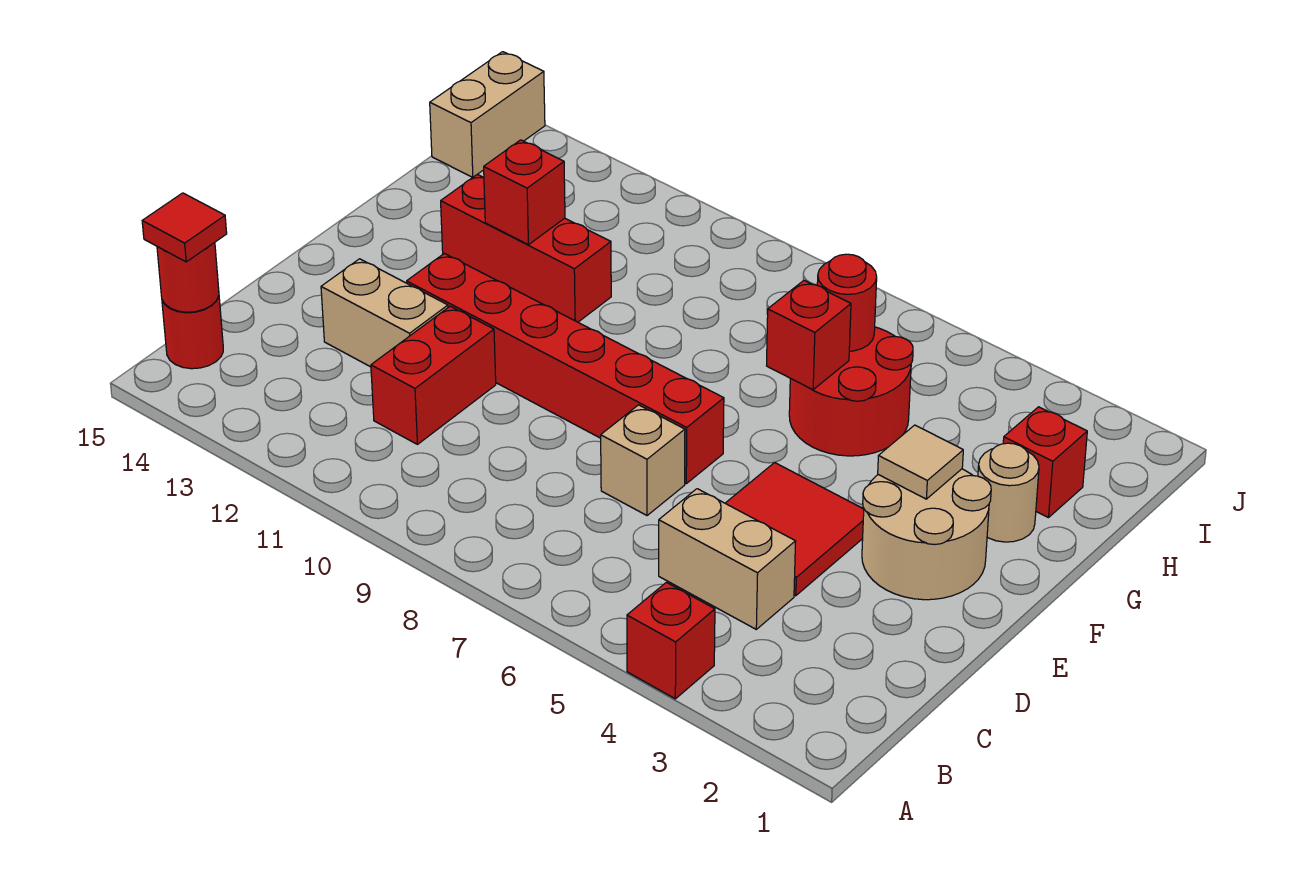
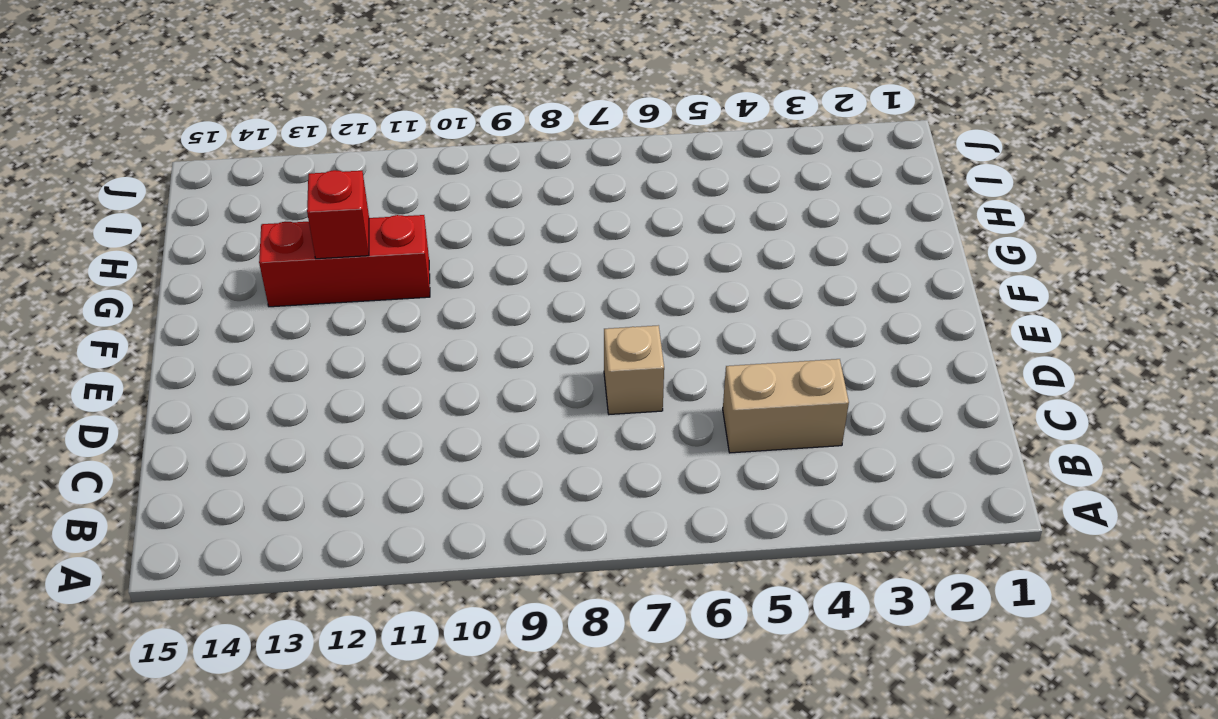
none -> red 1x1 brick [627,582,715,699]
none -> red 1x1 round brick [162,296,223,369]
none -> red 1x2 brick [371,306,496,444]

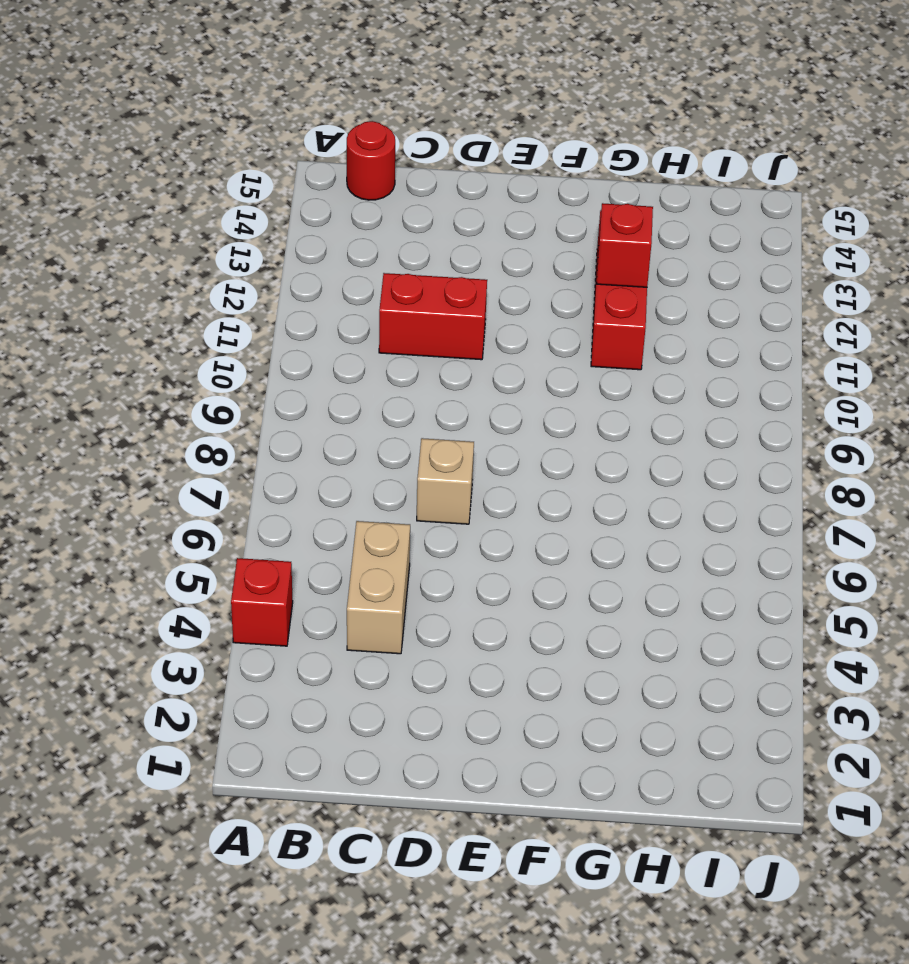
none -> red 2x2 tile [725,462,864,596]
none -> tan 1x2 brick [321,259,448,367]
none -> tan 2x2 round brick [862,469,991,600]

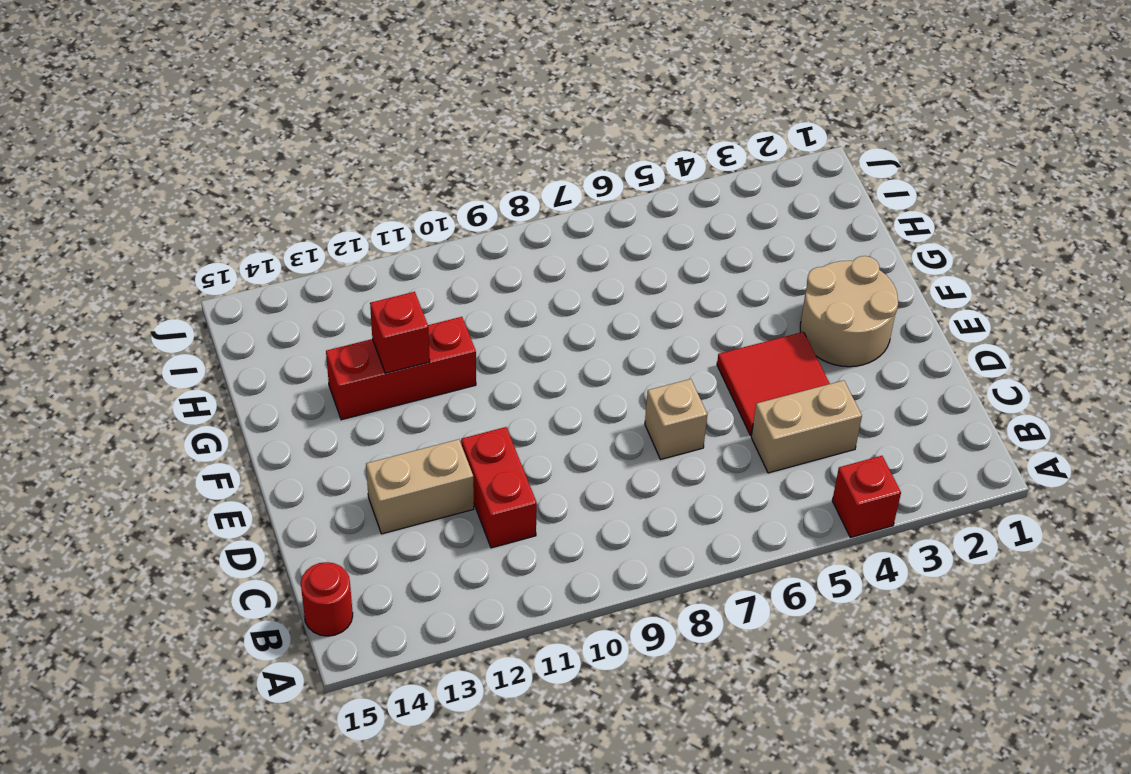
none -> red 1x6 brick [407,253,724,484]
none -> tan 1x1 round brick [978,443,1039,542]
none -> red 2x2 round brick [789,327,913,456]

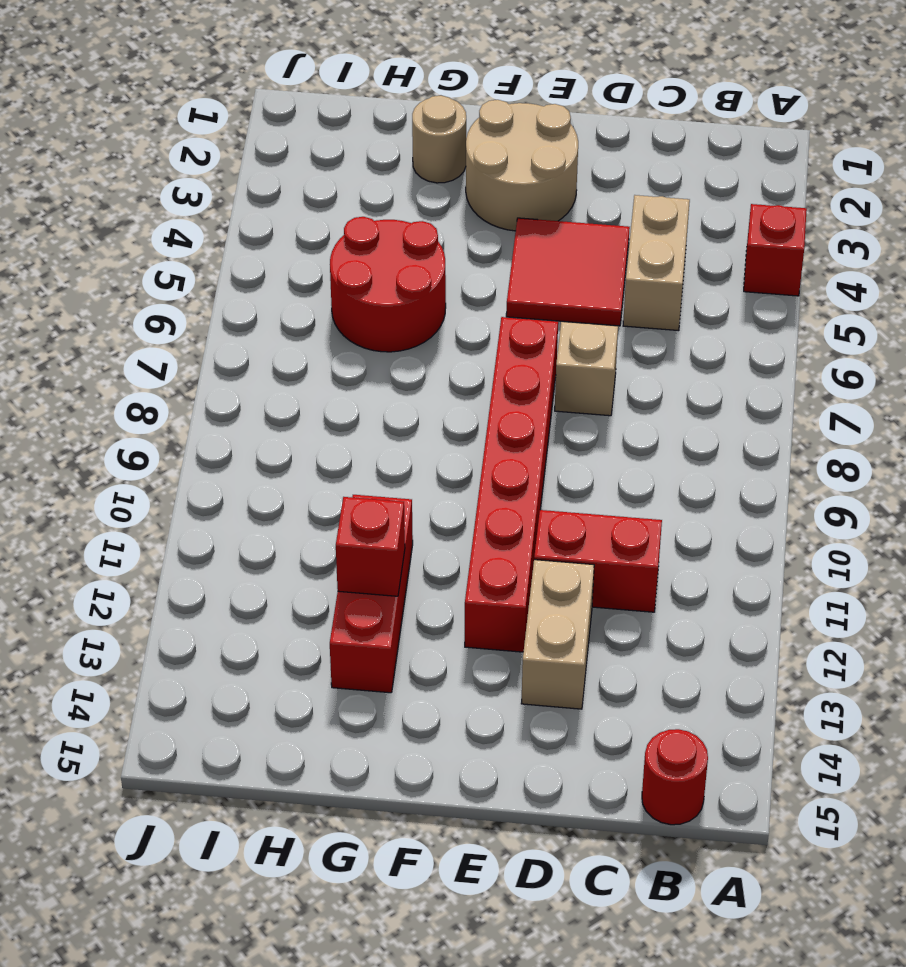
none -> red 1x1 brick [1003,407,1087,518]
none -> tan 1x2 brick [430,52,545,177]
none -> red 1x1 round brick [157,243,219,312]

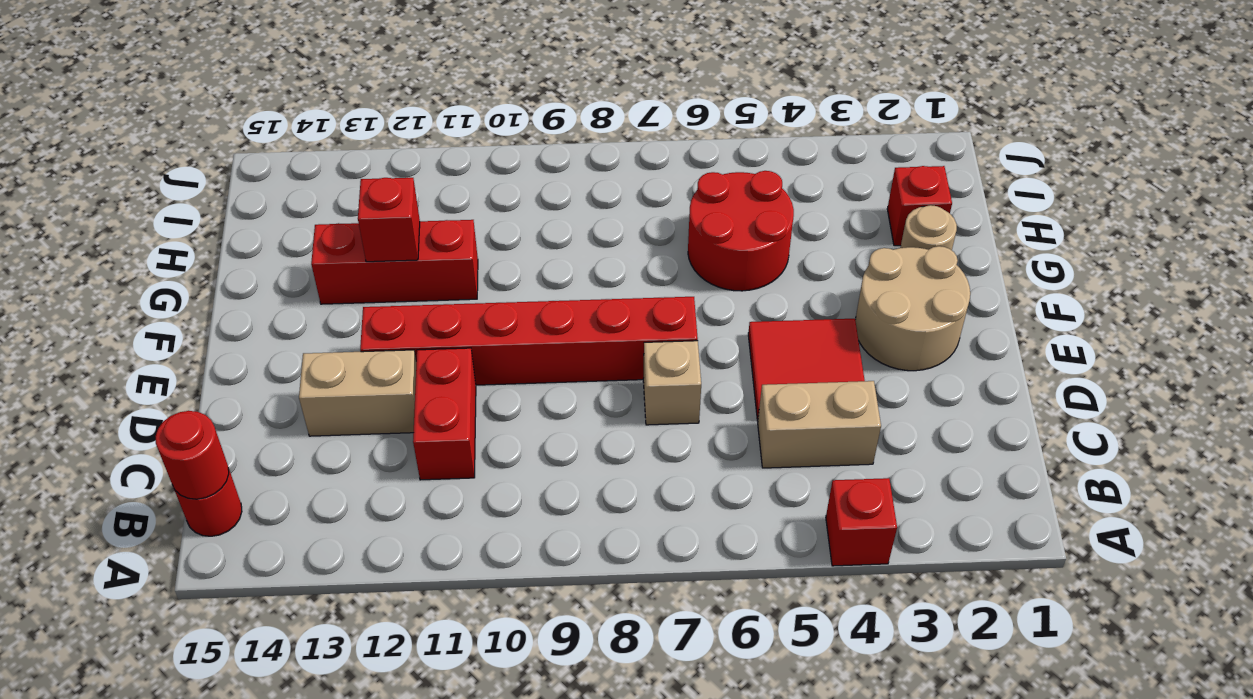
none -> tan 1x2 brick [430,52,545,177]
none -> tan 1x1 tile [878,425,963,499]
none -> red 1x1 brick [767,280,851,390]

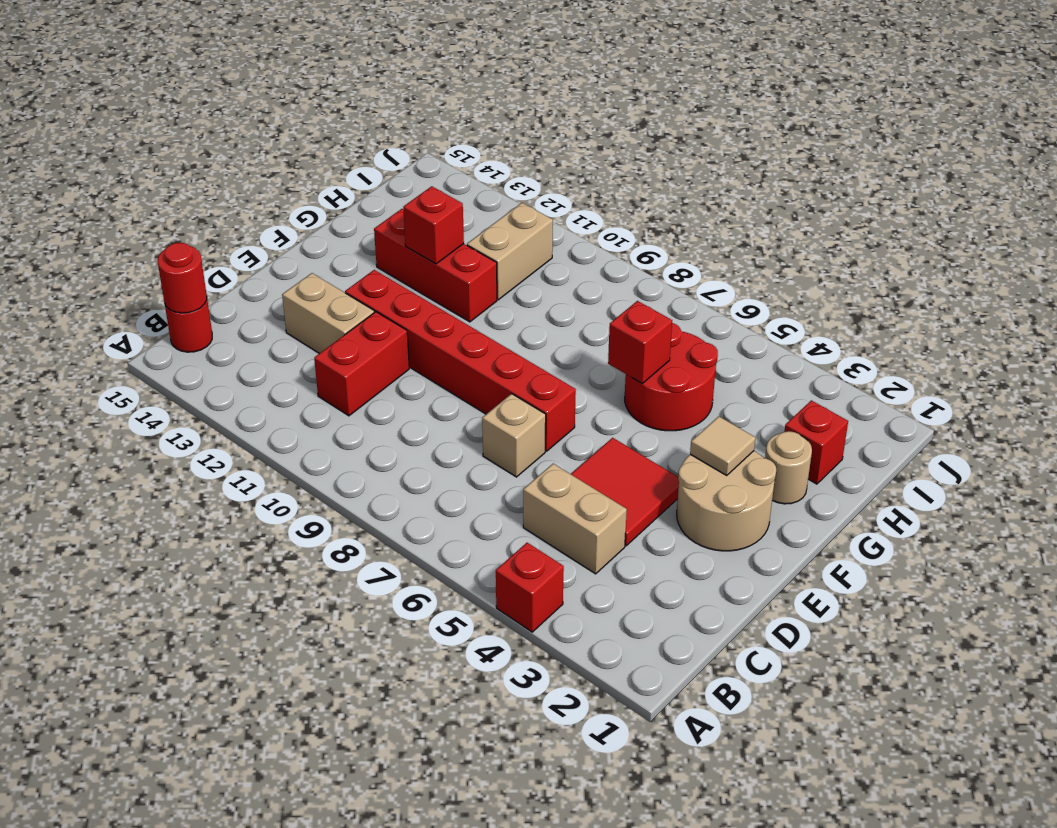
tan 1x2 brick [467,203,553,300] -> tan 1x2 brick moved to [430,52,545,177]
none -> red 1x1 round brick [817,254,877,351]
none -> red 1x1 tile [142,193,227,262]

